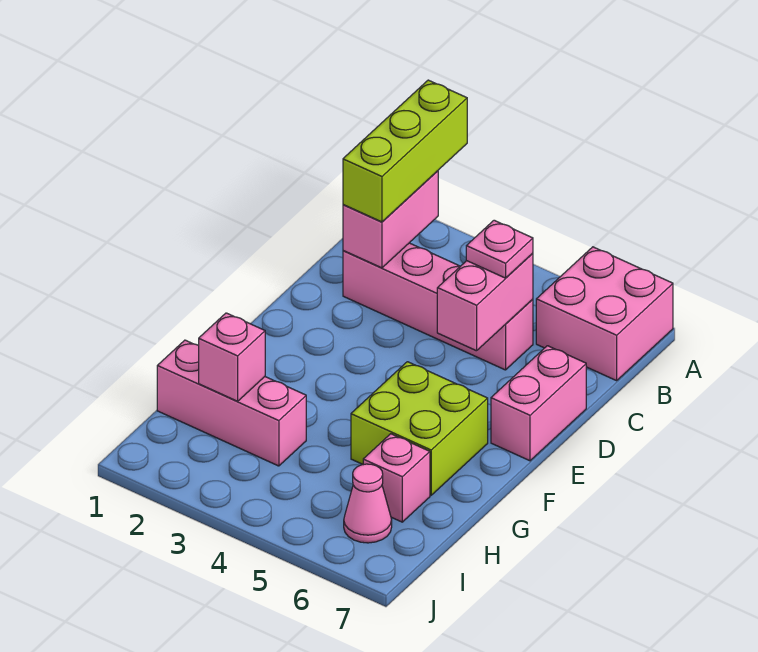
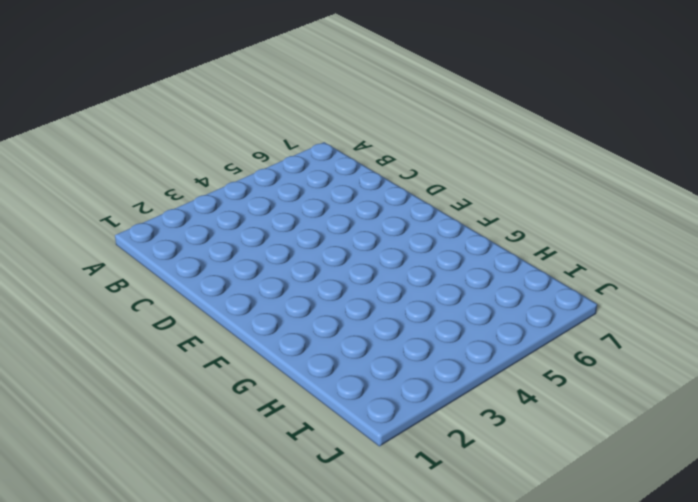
none -> pink 2x2 brick [536,247,673,381]
none -> pink 1x4 brick [343,243,533,370]
none -> pink 1x2 brick [491,346,586,461]

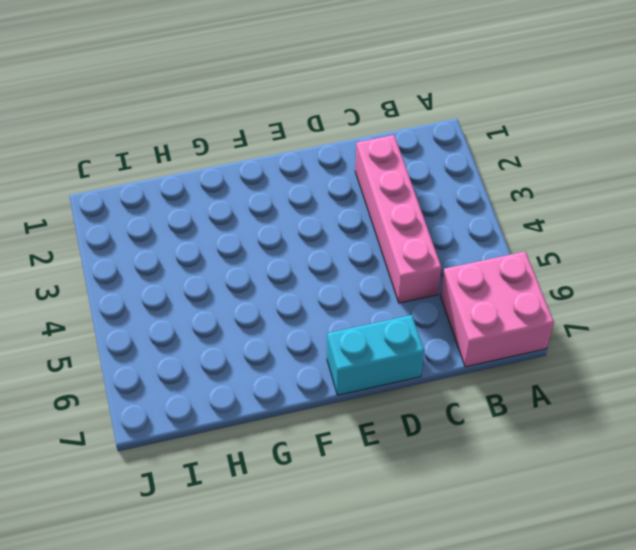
cyan 1x2 brick [327,315,424,395] -> pink 1x2 brick [491,346,586,461]
none -> lime 2x2 brick [351,362,488,495]
none -> pink 1x3 brick [157,340,306,466]
none -> pink 1x1 brick [363,434,430,522]

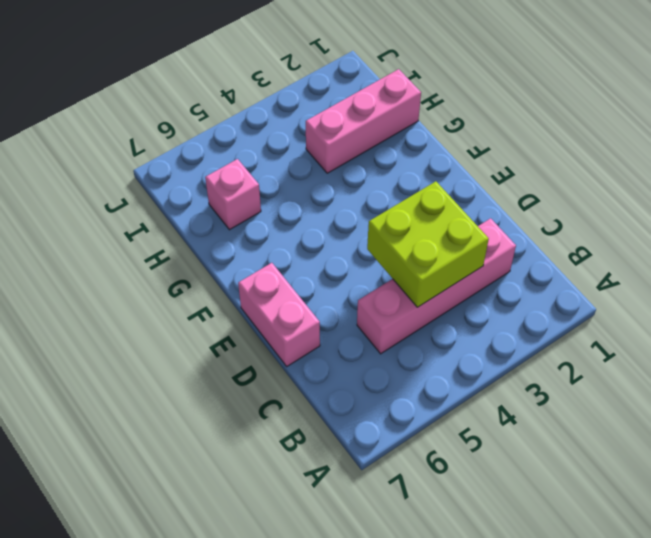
lime 2x2 brick [367,181,489,307] -> lime 2x2 brick moved to [351,362,488,495]
none -> pink 2x2 brick [536,247,673,381]
none -> pink 1x1 cone [344,464,392,543]
none -> pink 1x2 brick [343,171,438,268]

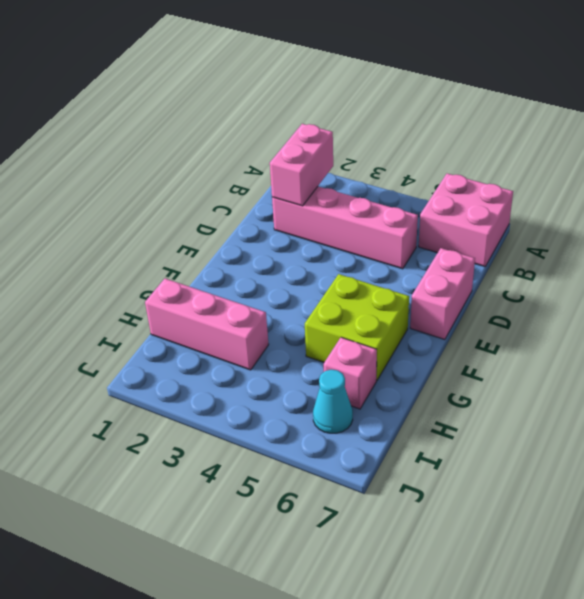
cyan 1x1 cone [313,370,353,433] -> pink 1x1 cone [344,464,392,543]
none -> pink 1x2 brick [437,253,533,351]
none -> pink 1x1 brick [199,313,265,401]
none -> lime 1x3 brick [343,80,467,222]

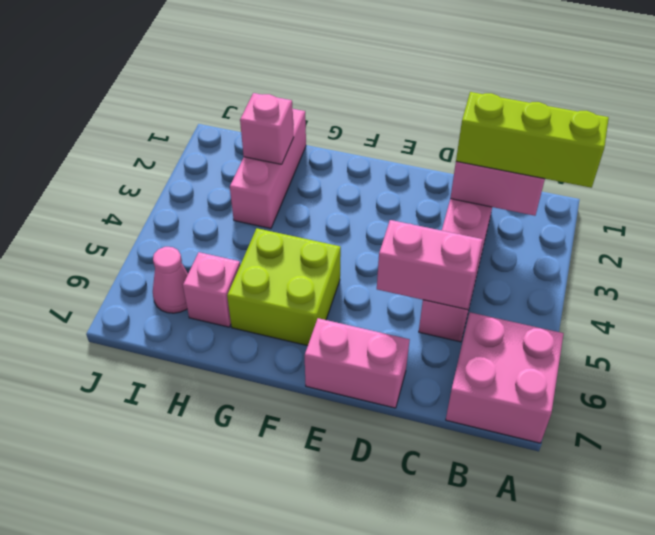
none -> pink 1x1 plate [466,220,533,278]

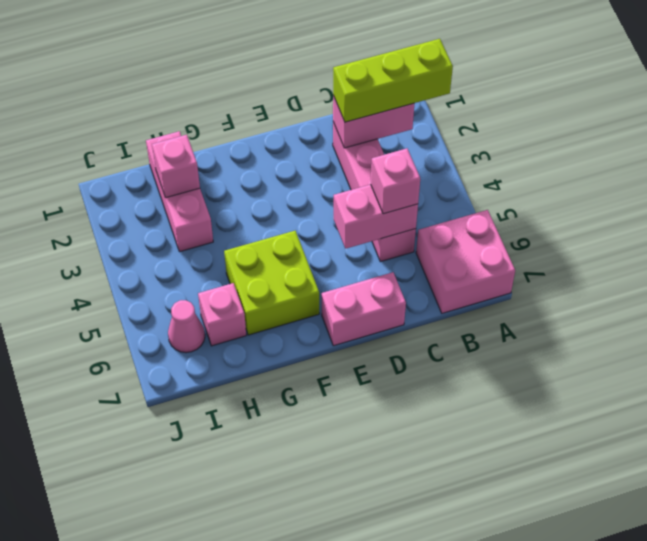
pink 1x1 brick [371,149,420,214] -> pink 1x1 plate [466,220,533,278]

